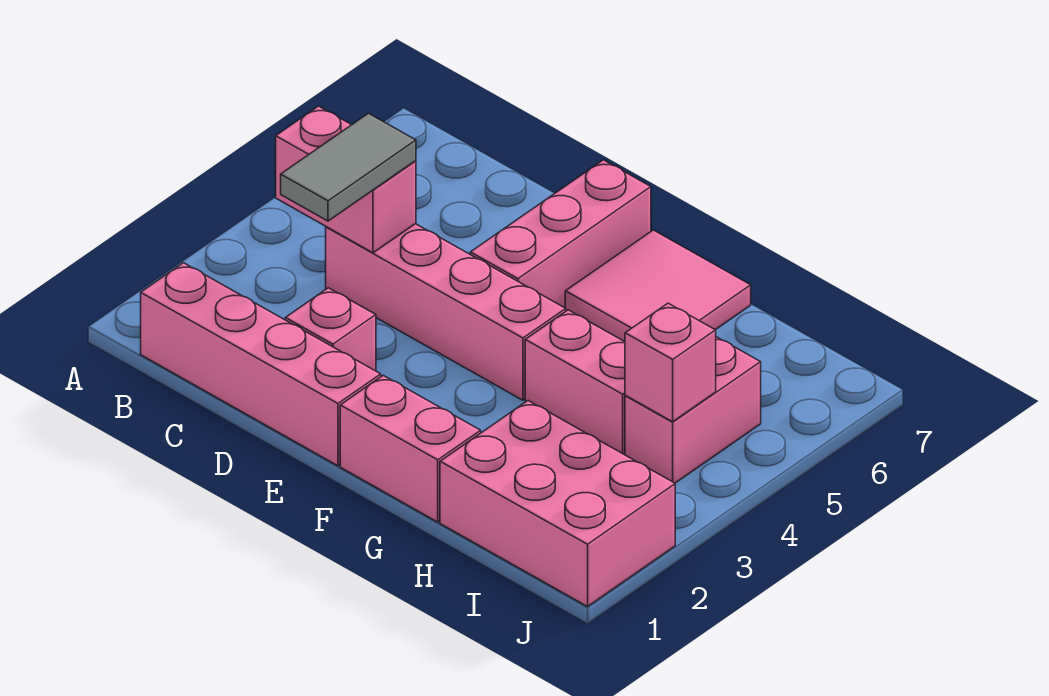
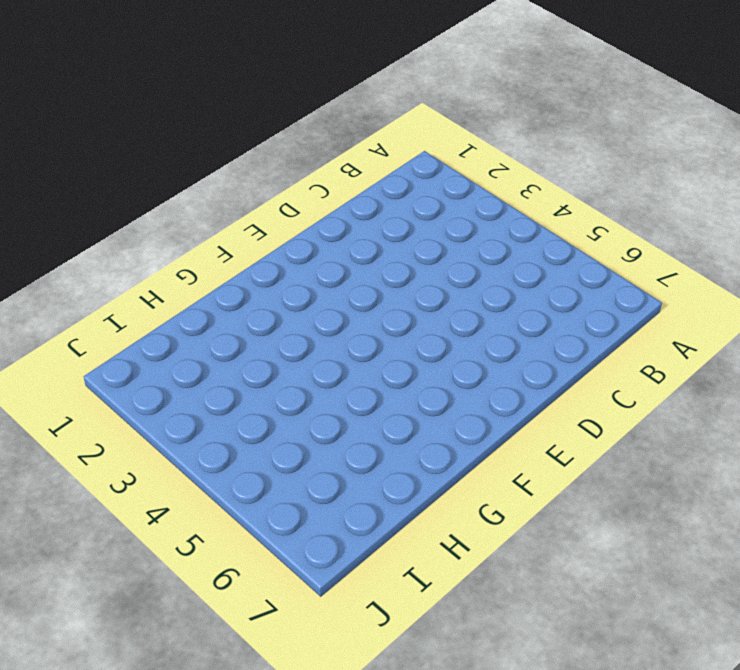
none -> pink 1x4 brick [141,263,381,466]
none -> pink 1x4 brick [326,224,566,400]
none -> pink 1x1 brick [285,288,376,371]

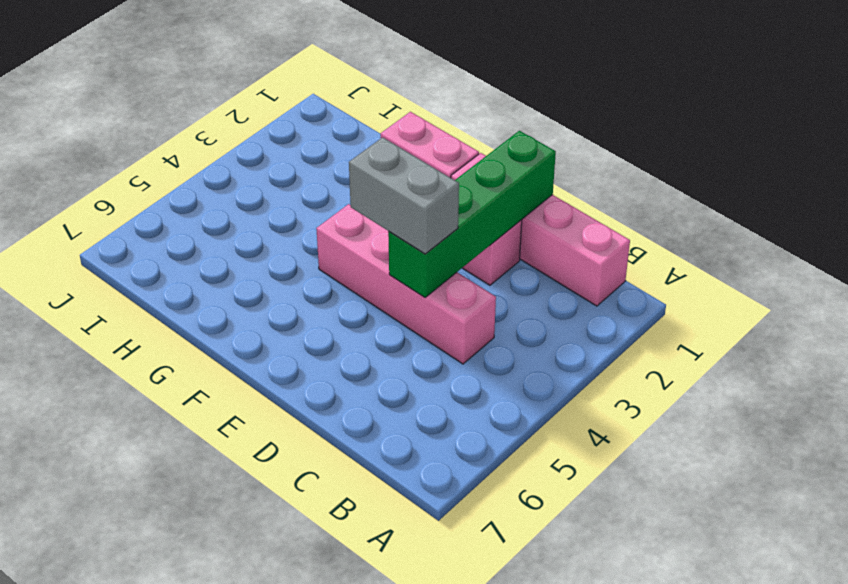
green 1x4 brick [388,131,556,297] -> none
grey 1x2 brick [349,137,459,254] -> none
none -> pink 1x3 brick [470,160,651,308]
none -> pink 2x2 tile [565,230,751,342]
none -> pink 1x2 brick [525,310,625,455]

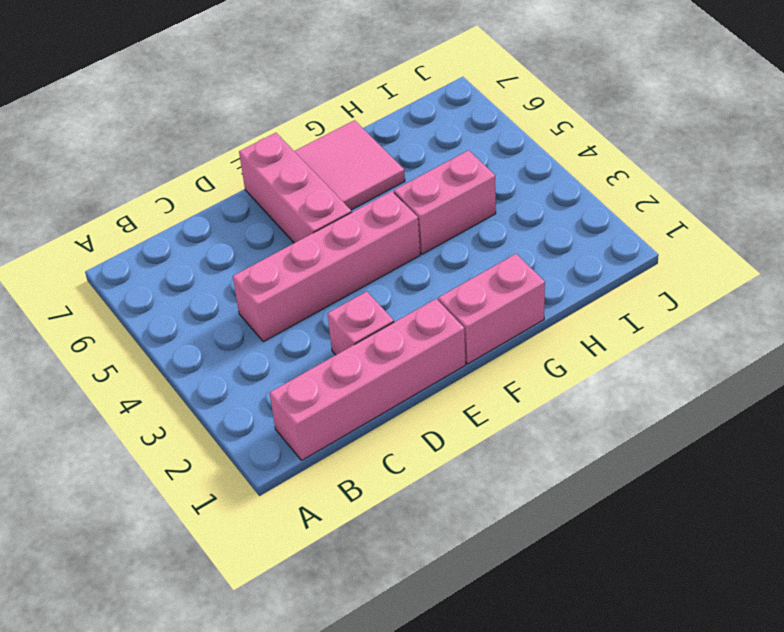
none -> pink 2x3 brick [440,401,675,607]
none -> pink 1x2 brick [625,337,761,483]
none -> pink 1x2 brick [276,106,416,253]

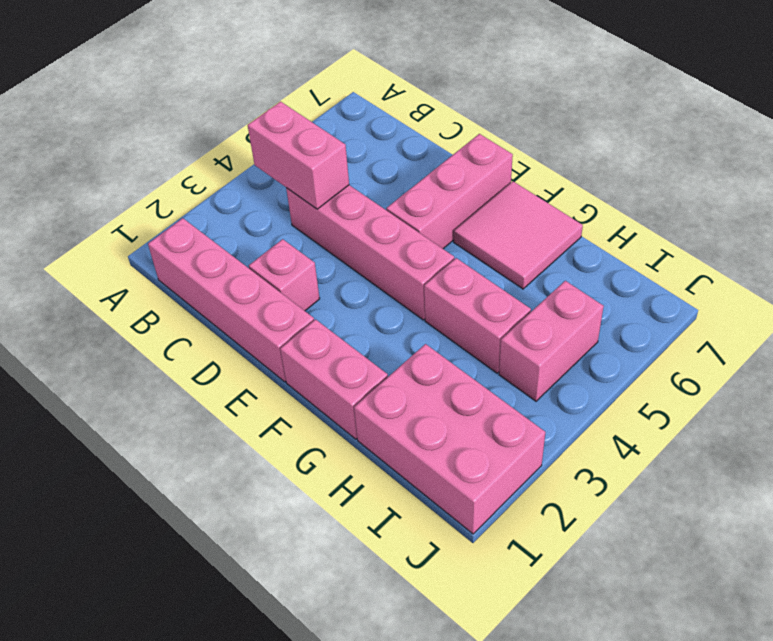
none -> pink 1x1 brick [625,303,716,422]
none -> grey 1x2 tile [281,113,416,221]

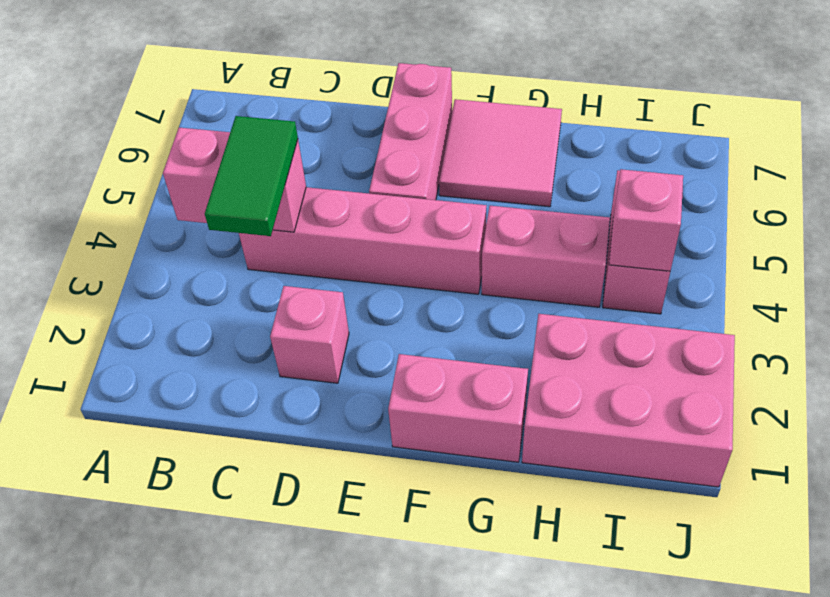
green 1x2 tile [205,116,298,236] -> grey 1x2 tile [281,113,416,221]
none -> pink 1x4 brick [141,263,381,466]

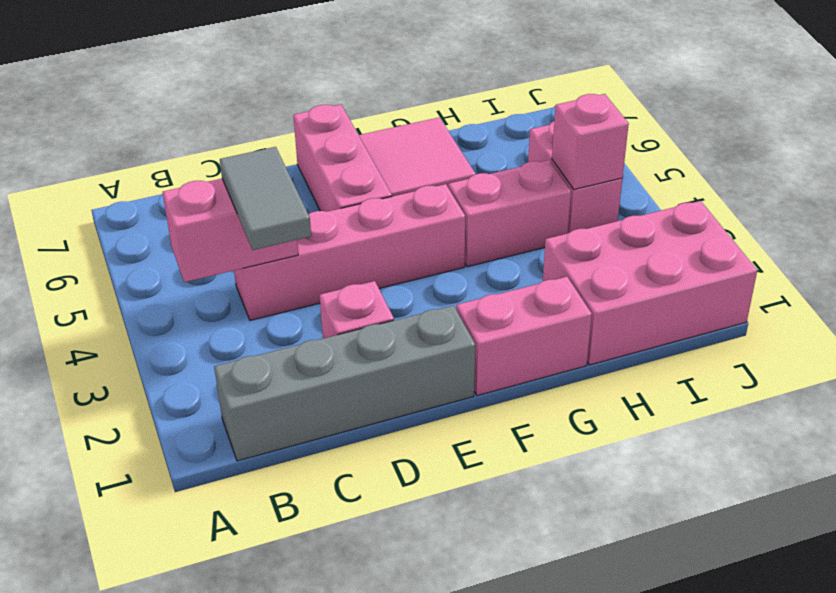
grey 1x4 brick [214,305,475,461] -> pink 1x4 brick [141,263,381,466]

